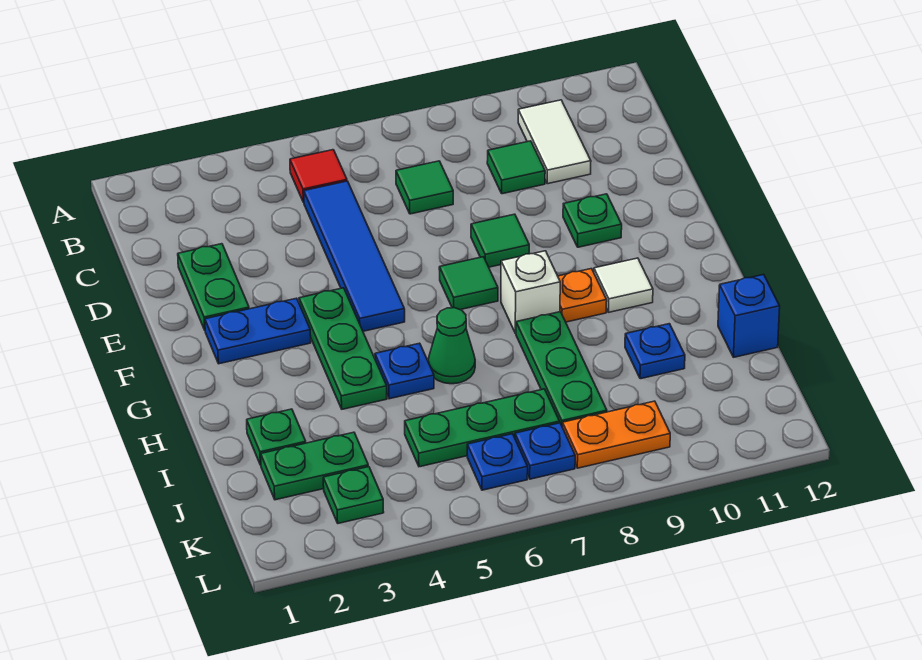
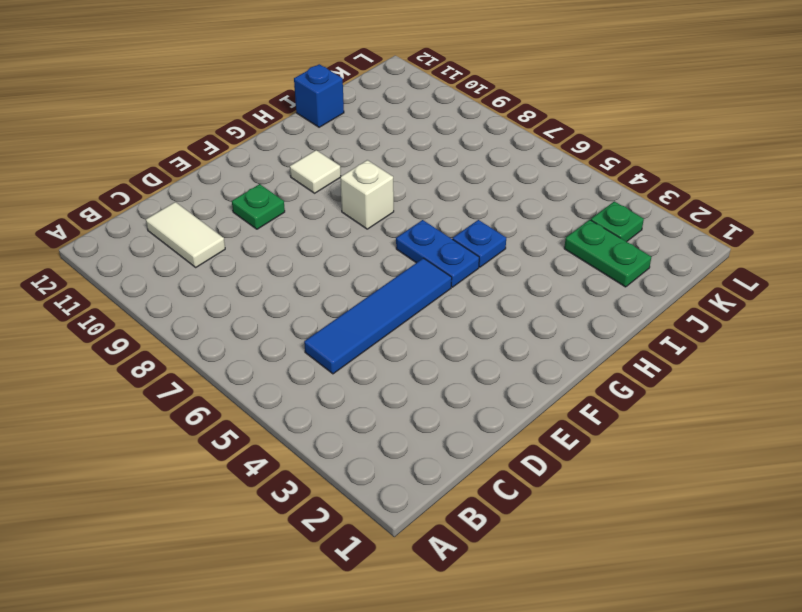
white 1x2 tile [146,202,225,267] -> white 1x2 tile turned to [518,100,591,184]
blue 1x2 plate [396,220,479,287] -> blue 1x2 plate moved to [205,298,311,364]
none -> red 1x1 tile [290,150,347,202]
none -> green 1x1 tile [396,161,453,214]
none -> green 1x1 tile [487,141,545,194]

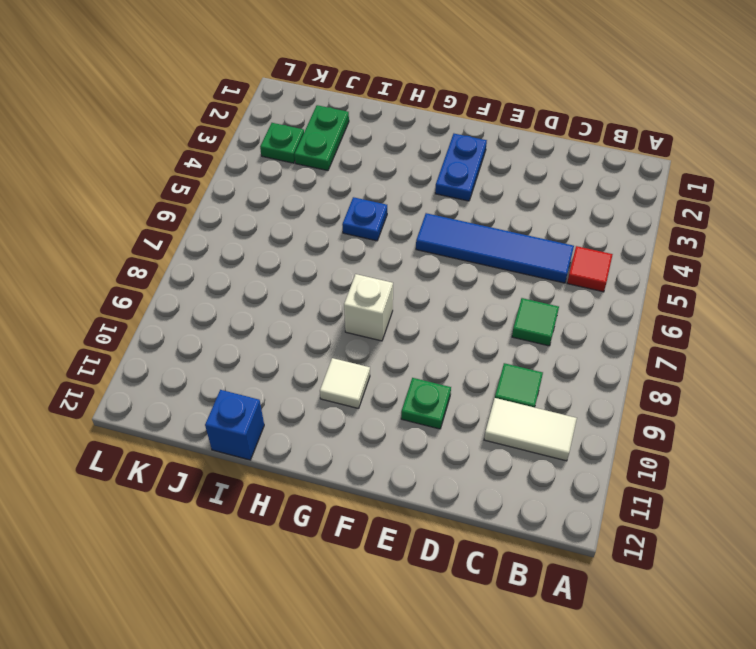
none -> green 1x2 plate [178,244,249,330]
none -> green 1x1 tile [471,214,529,267]
none -> green 1x3 plate [299,288,387,409]

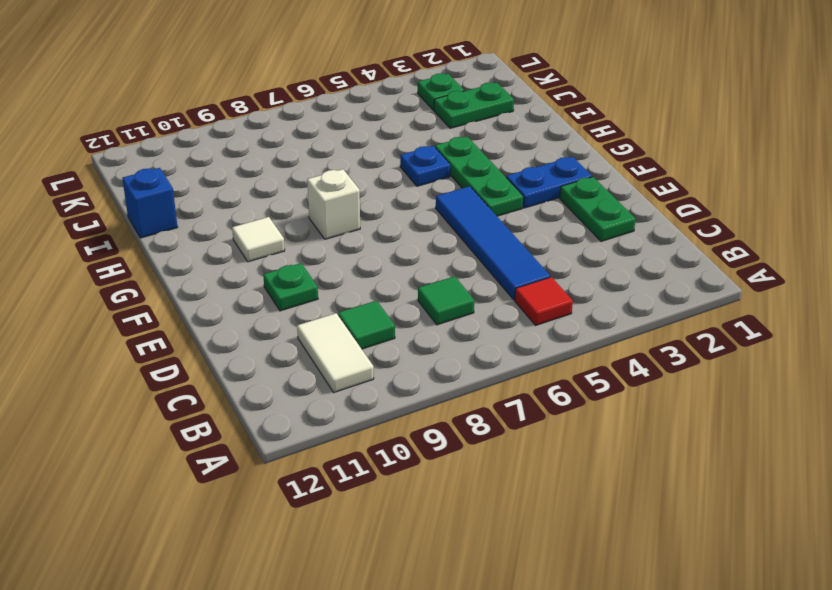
none -> green 1x1 tile [471,214,529,267]
none -> green 1x1 tile [439,257,498,310]
none -> orange 1x1 plate [558,269,607,322]

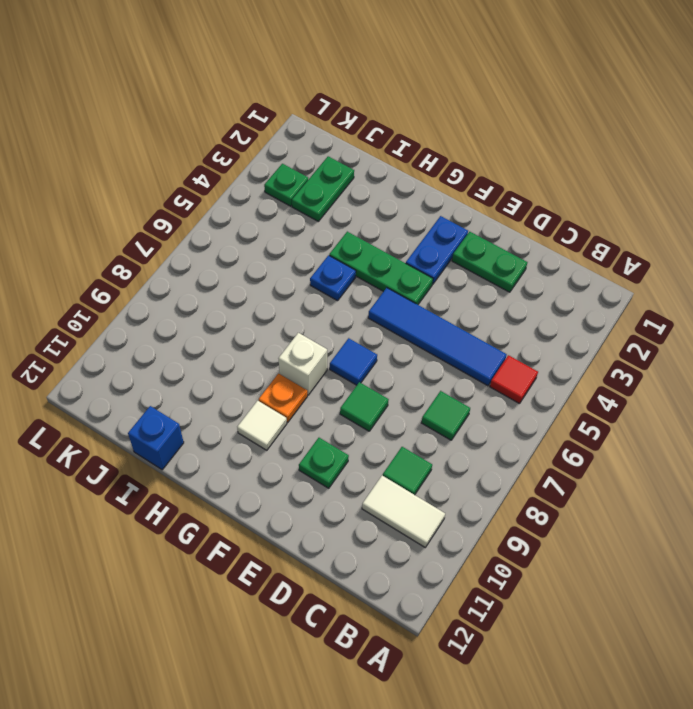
blue 1x1 tile [330,338,377,385] -> green 1x1 tile [439,257,498,310]
none -> green 1x1 cone [428,308,475,384]
none -> green 1x3 plate [516,312,607,427]
none -> green 1x1 plate [247,409,306,465]

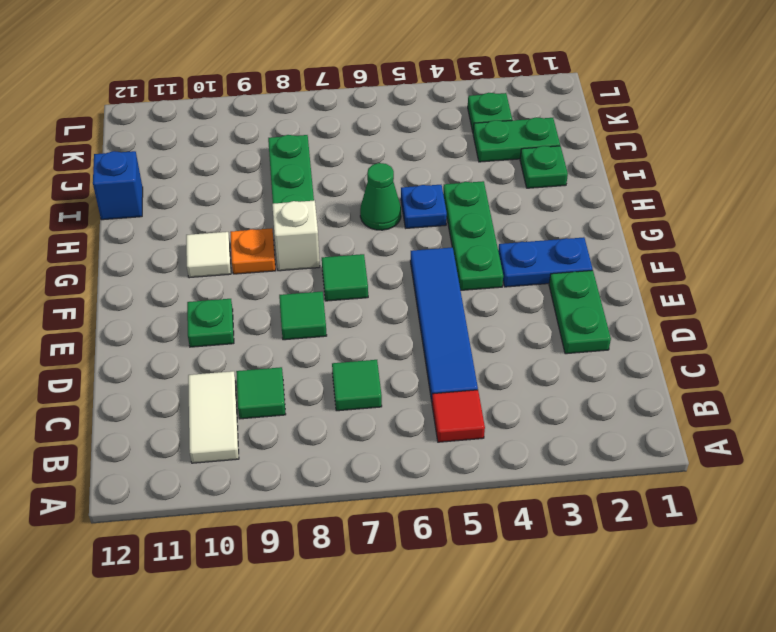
none -> blue 1x1 plate [625,324,685,379]
none -> green 1x3 plate [405,389,560,467]
none -> blue 1x1 plate [467,434,528,490]

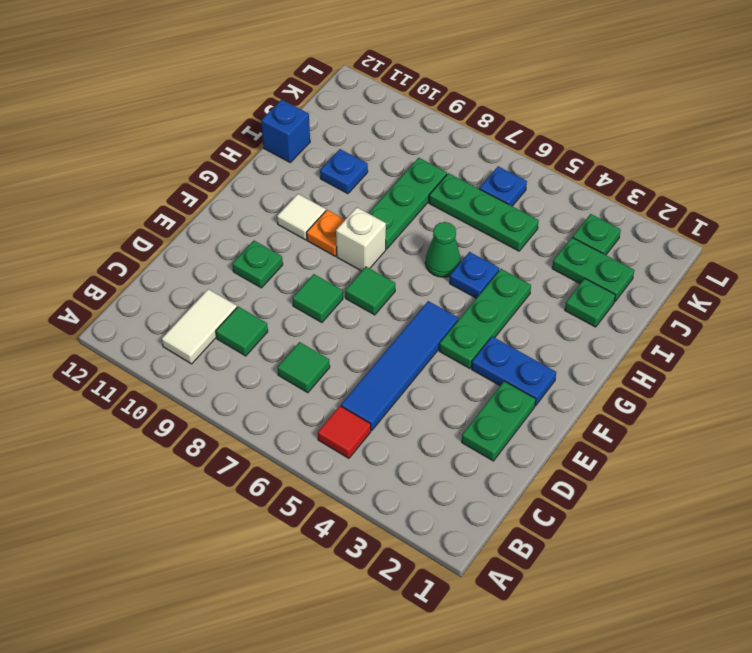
none -> blue 1x1 plate [515,423,575,479]
none -> orange 1x2 plate [563,401,670,468]

